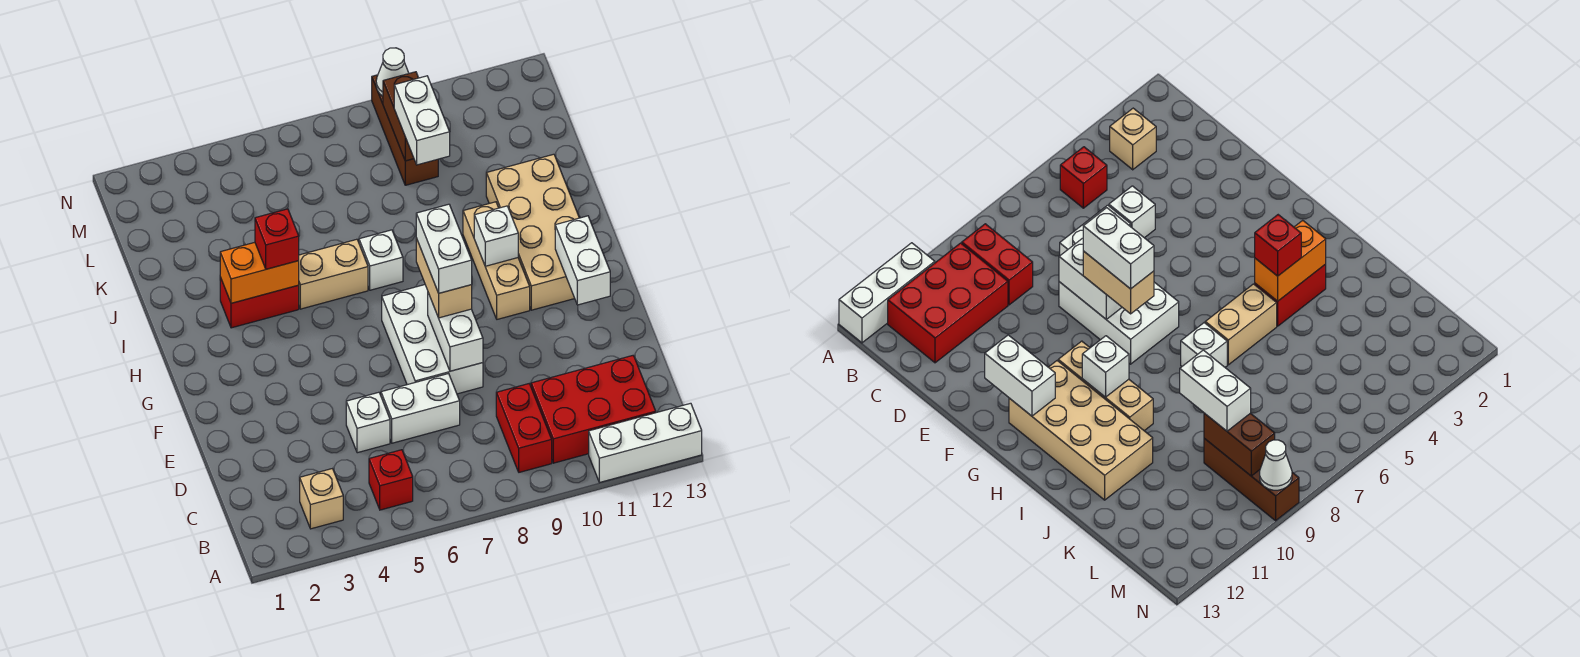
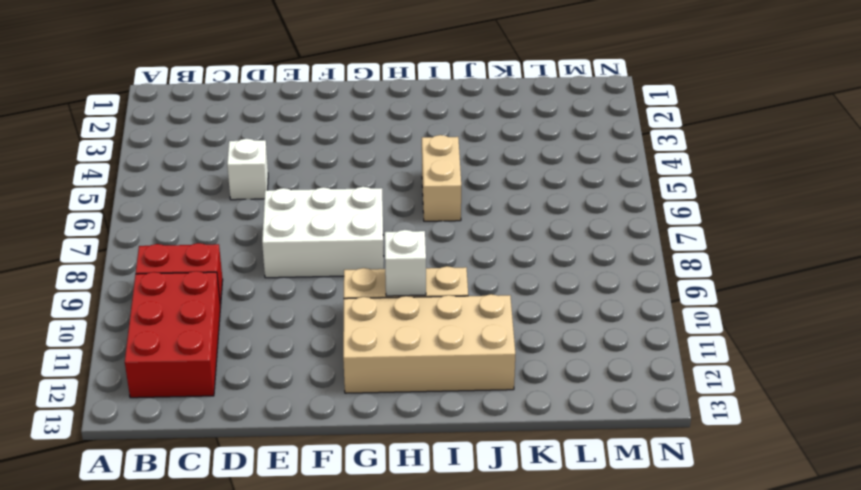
none -> white 1x3 brick [589,403,702,483]
none -> tan 1x1 brick [300,469,343,529]
none -> red 1x1 brick [369,450,413,510]

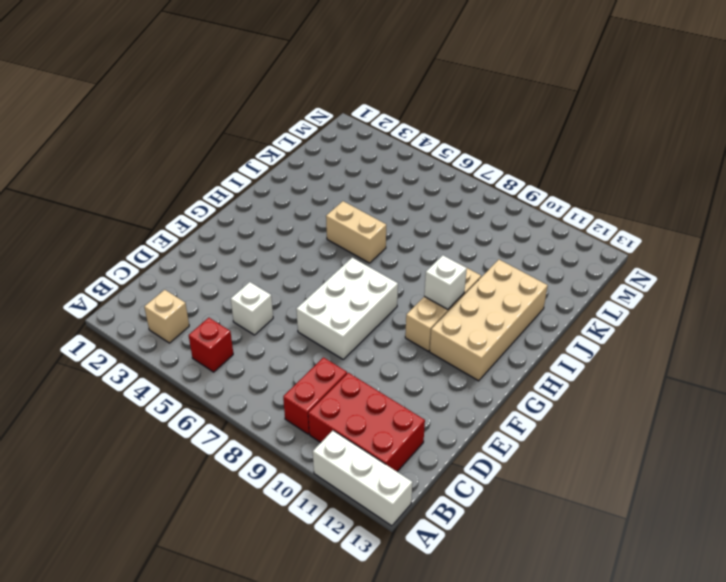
none -> white 1x2 brick [381,374,460,443]
none -> red 1x2 brick [220,277,299,328]
none -> white 1x1 brick [359,230,403,290]

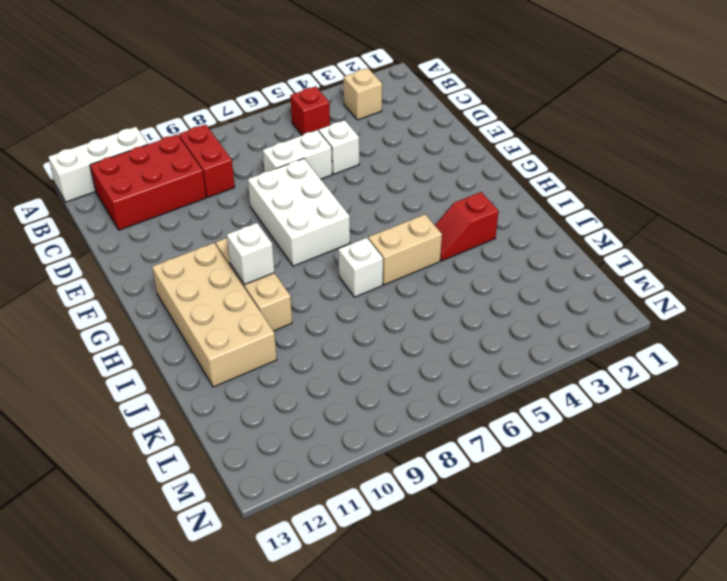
red 1x2 slope [435,192,499,261] -> red 1x2 brick [220,277,299,328]
none -> brown 1x3 brick [372,75,438,185]
none -> white 1x2 brick [428,293,483,371]
none -> white 1x2 brick [555,216,610,305]

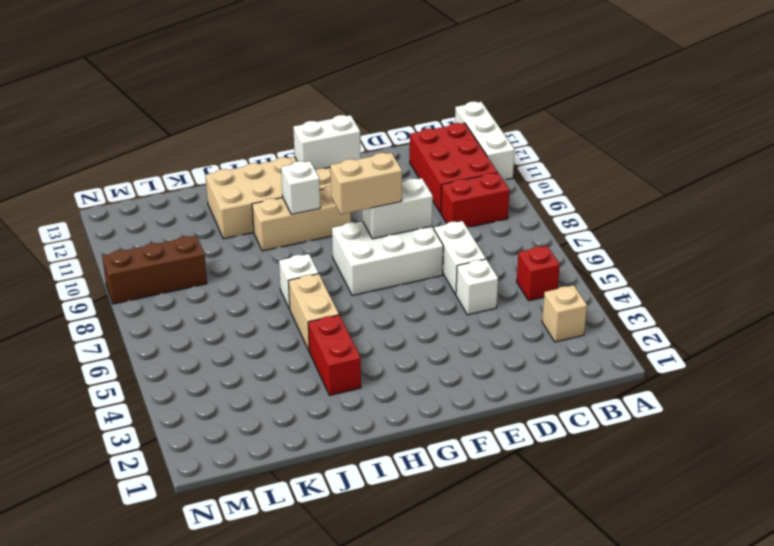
none -> orange 1x2 brick [220,242,299,303]
none -> brown 1x2 brick [383,72,418,161]
none -> white 1x1 cone [376,48,409,96]

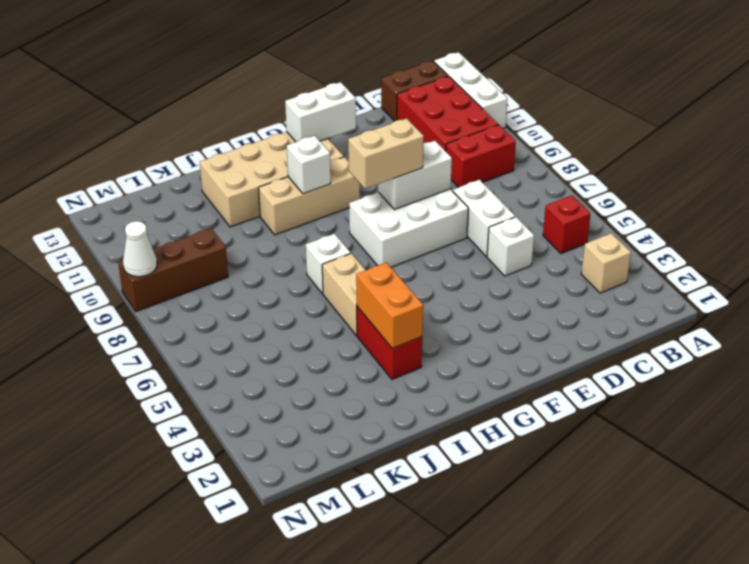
brown 1x2 brick [381,61,448,121] -> brown 1x2 brick moved to [383,72,418,161]
none -> red 1x1 brick [255,209,299,269]
none -> white 1x2 brick [394,76,450,165]
none -> white 1x2 brick [416,204,472,293]

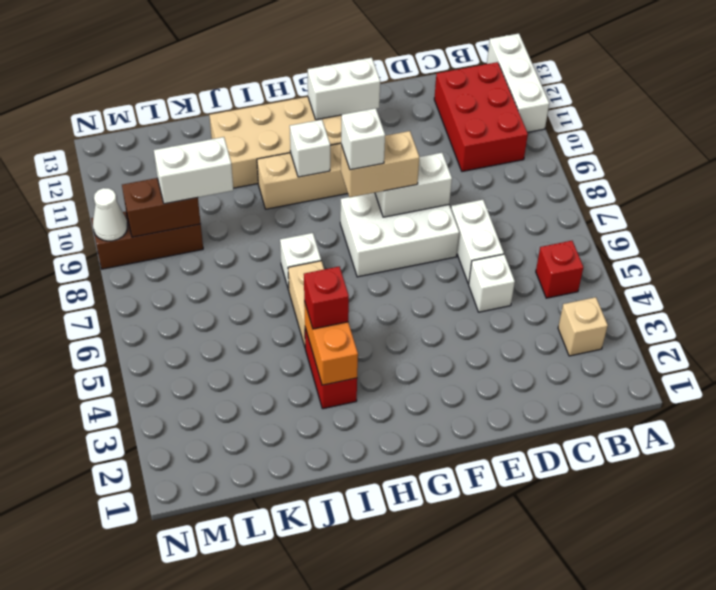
white 1x1 brick [341,108,385,170] -> white 1x2 brick [416,204,472,293]
none -> red 1x2 brick [496,384,552,472]

